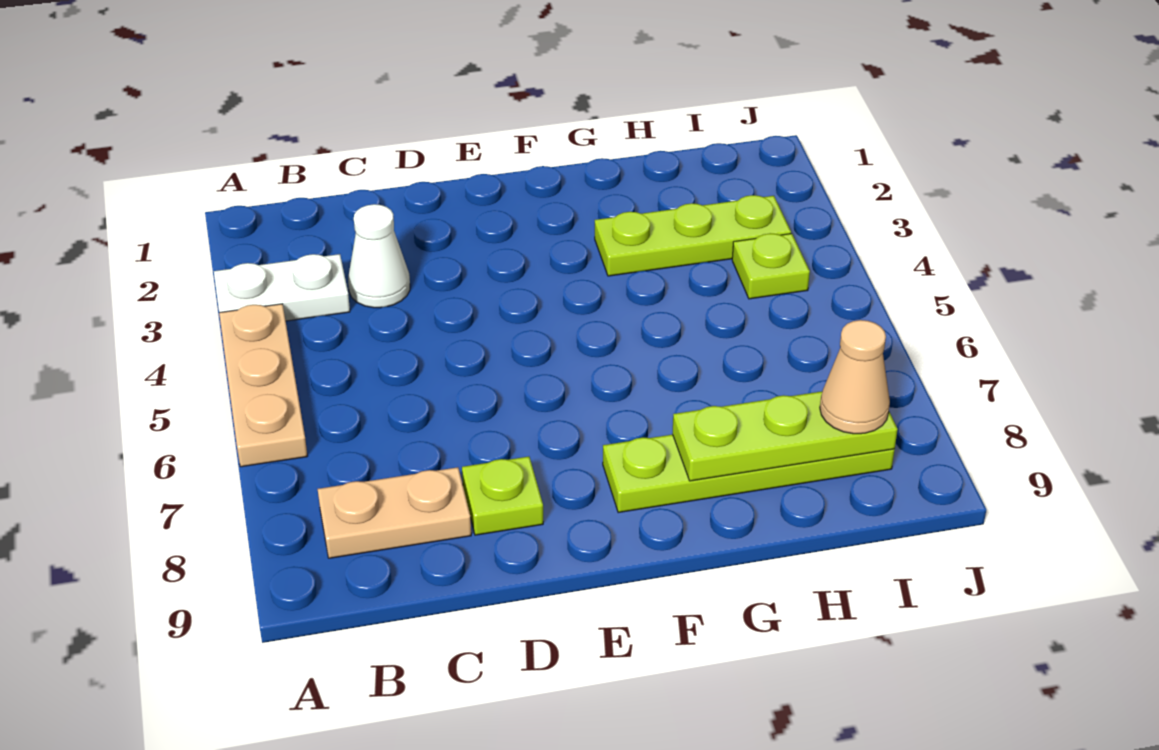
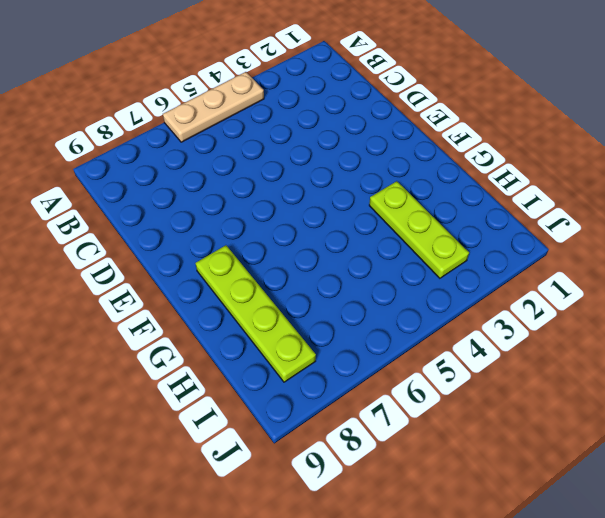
none -> white 1x2 plate [214,254,350,321]
none -> tan 1x2 plate [318,467,471,558]

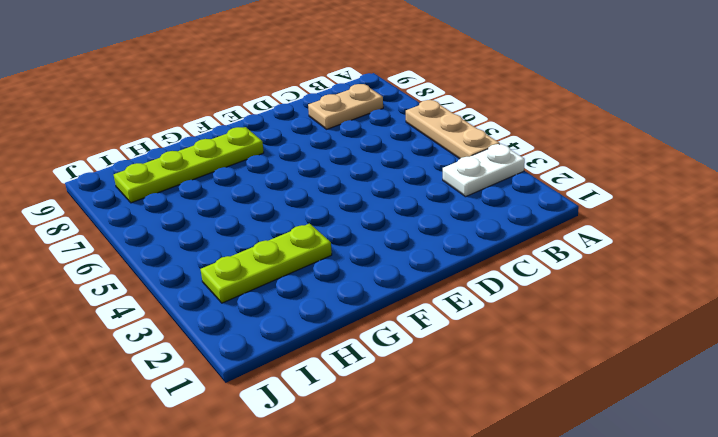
none -> white 1x1 cone [348,204,410,308]
none -> lime 1x1 plate [462,457,543,535]

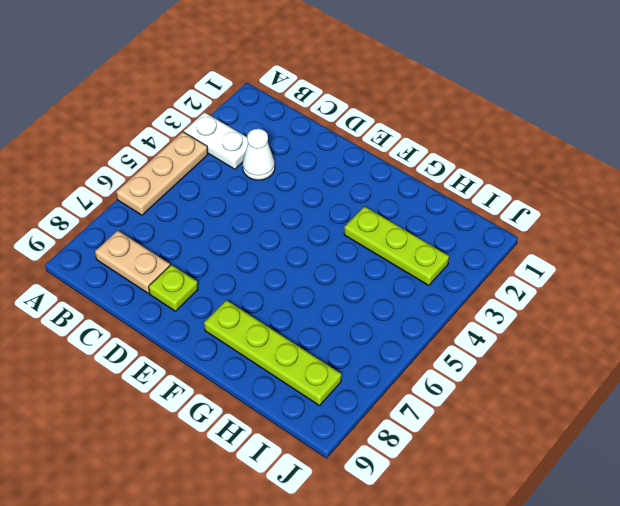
none -> lime 1x1 plate [732,233,810,299]
none -> lime 1x3 plate [672,391,898,481]

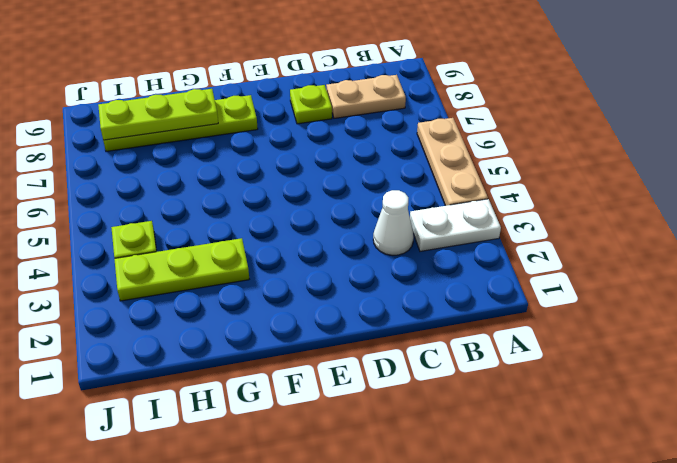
none -> tan 1x1 cone [820,320,890,434]

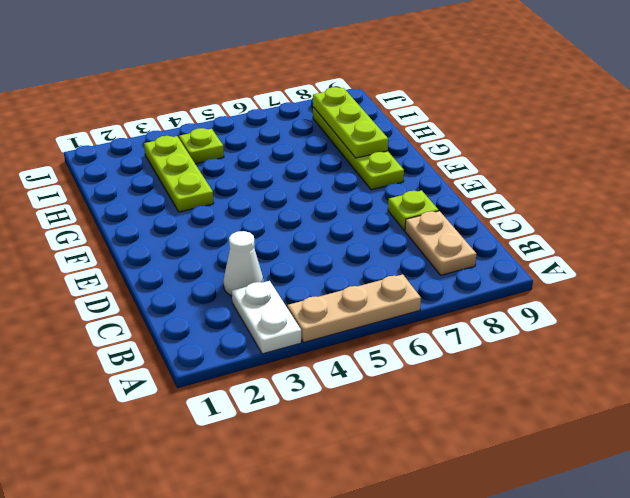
none -> tan 1x1 cone [820,320,890,434]

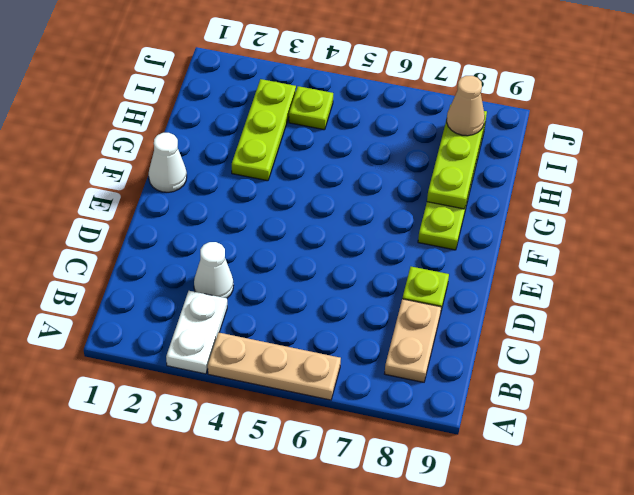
white 1x1 cone [149,133,187,192] -> none

